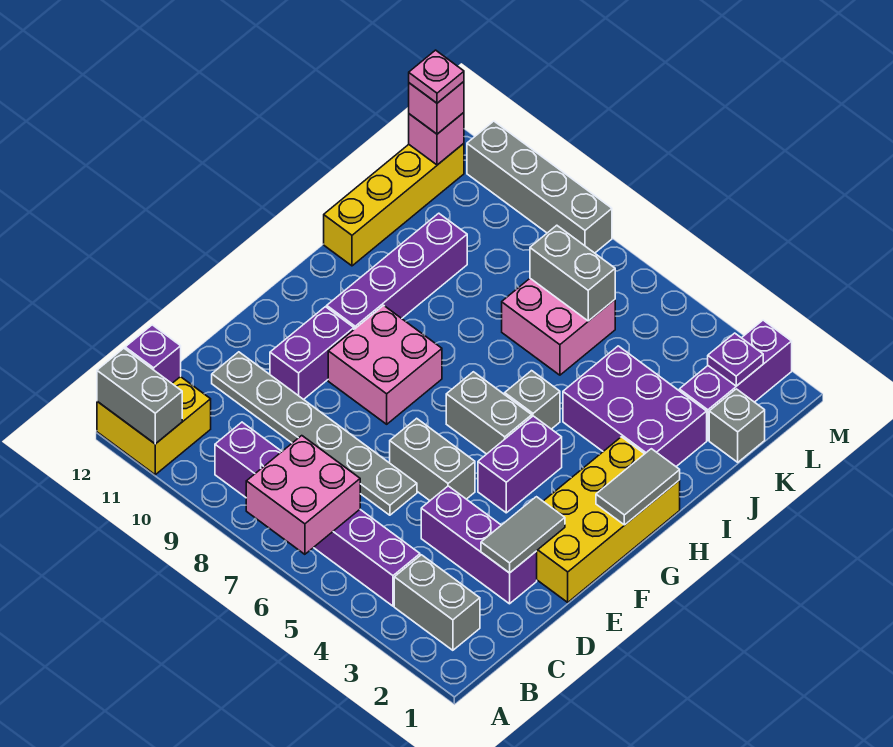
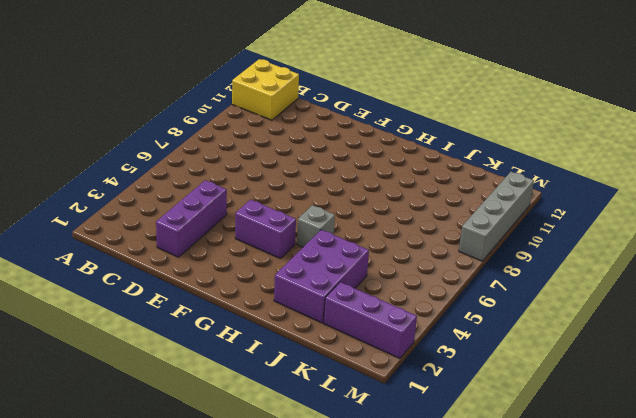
none -> grey 1x2 brick [394,555,480,650]
none -> purple 1x6 brick [215,422,420,606]
none -> grey 1x6 plate [212,352,417,515]

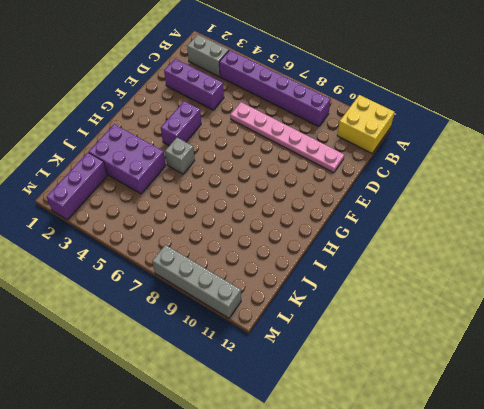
pink 1x6 plate [230,102,344,173] -> grey 1x6 plate [212,352,417,515]
none -> yellow 2x4 brick [537,437,680,602]
none -> grey 1x2 brick [390,418,475,501]
none -> purple 1x2 brick [270,307,354,400]

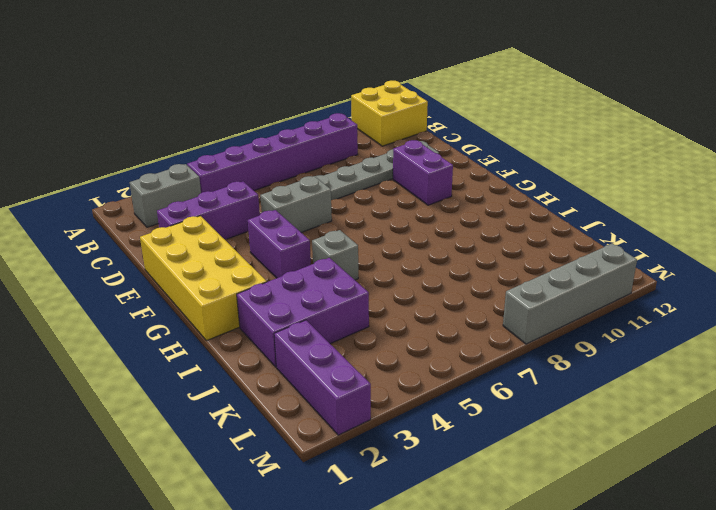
none -> pink 2x2 brick [328,305,442,424]
none -> grey 1x2 brick [446,372,532,454]
none -> purple 1x4 brick [327,213,467,329]

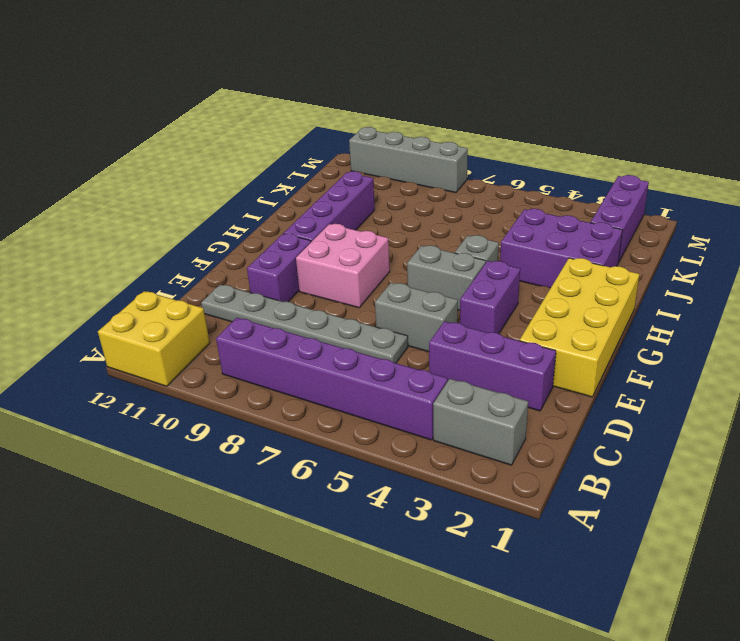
none -> yellow 1x4 brick [324,143,464,266]
none -> pink 2x2 brick [502,279,615,375]
none -> grey 1x1 brick [709,389,765,462]

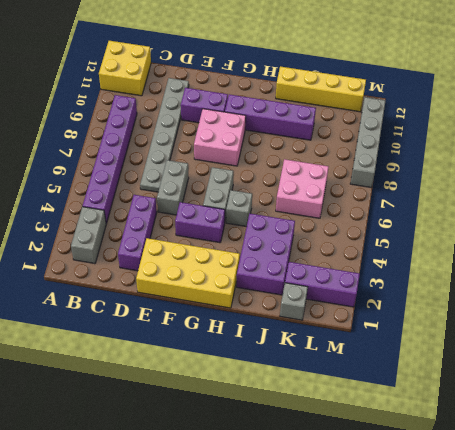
none -> pink 2x2 brick [246,436,360,554]
none -> grey 1x2 brick [97,348,182,444]
none -> purple 1x1 brick [125,325,181,383]

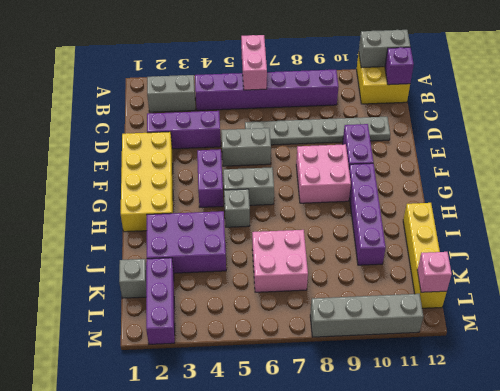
pink 1x2 brick [241,35,267,90] -> pink 2x2 brick [246,436,360,554]
none -> grey 1x2 tile [481,497,565,573]
none -> grey 1x2 tile [596,449,680,525]
none -> grey 1x2 brick [530,225,615,321]

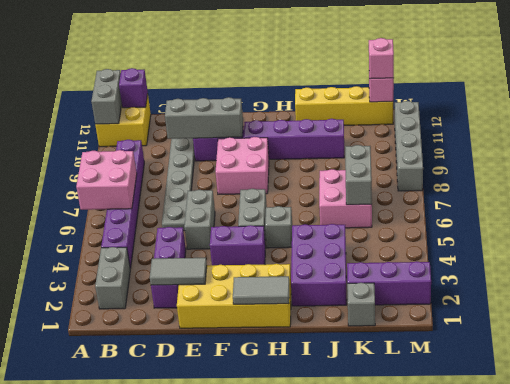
grey 1x3 brick [165,97,243,139] -> none
none -> purple 1x1 plate [708,333,763,386]
none -> pink 1x1 plate [409,50,464,103]

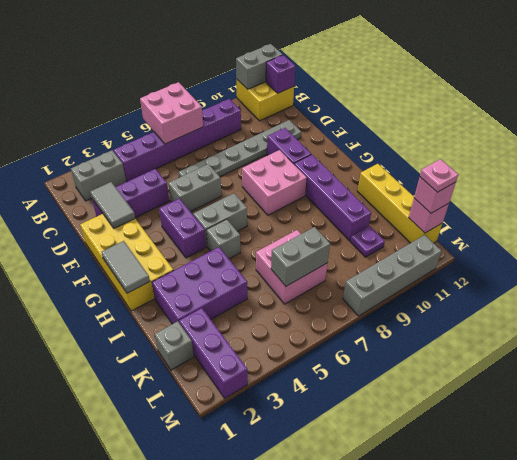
purple 1x1 plate [351,226,385,257] -> purple 1x1 plate moved to [708,333,763,386]

